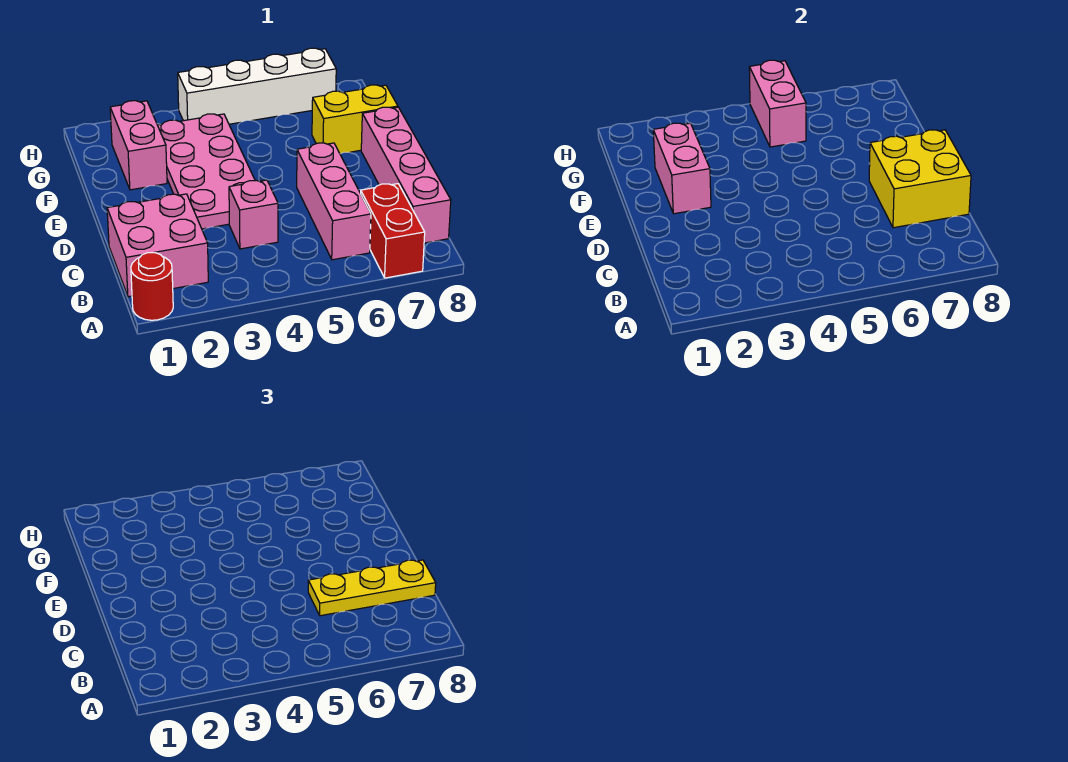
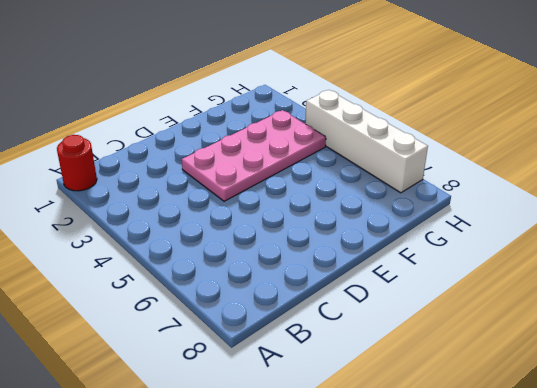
none -> red 1x2 brick [361,184,425,278]
none -> pink 2x2 brick [107,194,208,297]
none -> pink 1x3 brick [297,143,371,260]

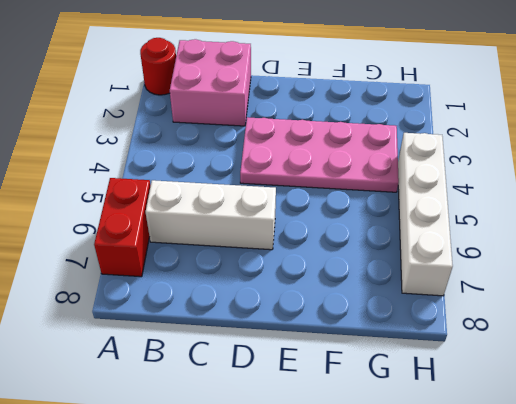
red 1x2 brick [94,178,151,277] -> red 1x2 brick turned to [361,184,425,278]
white 1x3 brick [146,180,276,250] -> pink 1x3 brick [297,143,371,260]
none -> pink 1x4 brick [361,107,451,243]
none -> pink 1x1 brick [229,180,278,249]
none -> pink 1x2 brick [110,101,167,190]

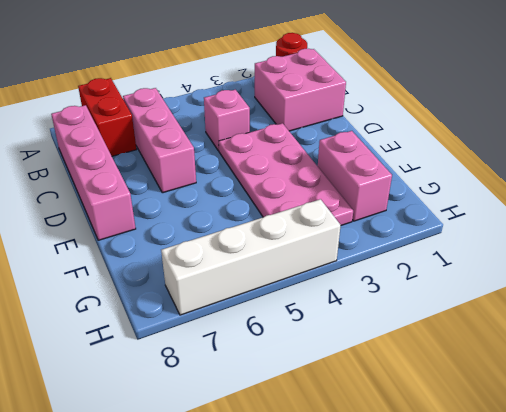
none -> yellow 1x2 brick [312,85,398,154]
none -> yellow 2x2 brick [869,130,971,228]
none -> pink 1x2 brick [653,123,711,214]

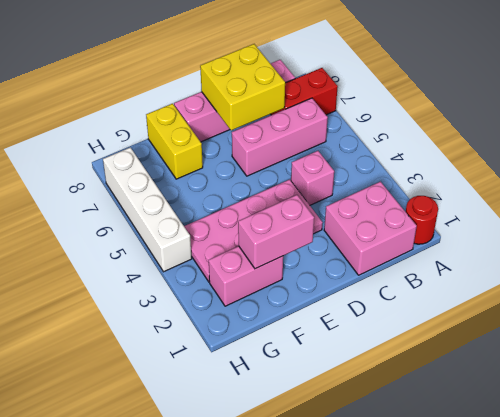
none -> pink 1x2 brick [749,60,806,147]
none -> yellow 1x3 plate [308,560,436,616]

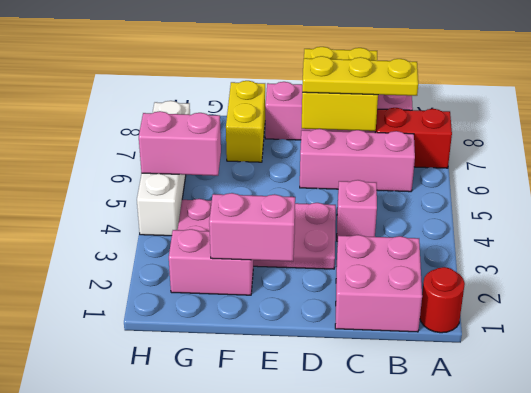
yellow 1x3 plate [302,56,418,96] -> yellow 1x3 plate turned to [308,560,436,616]

